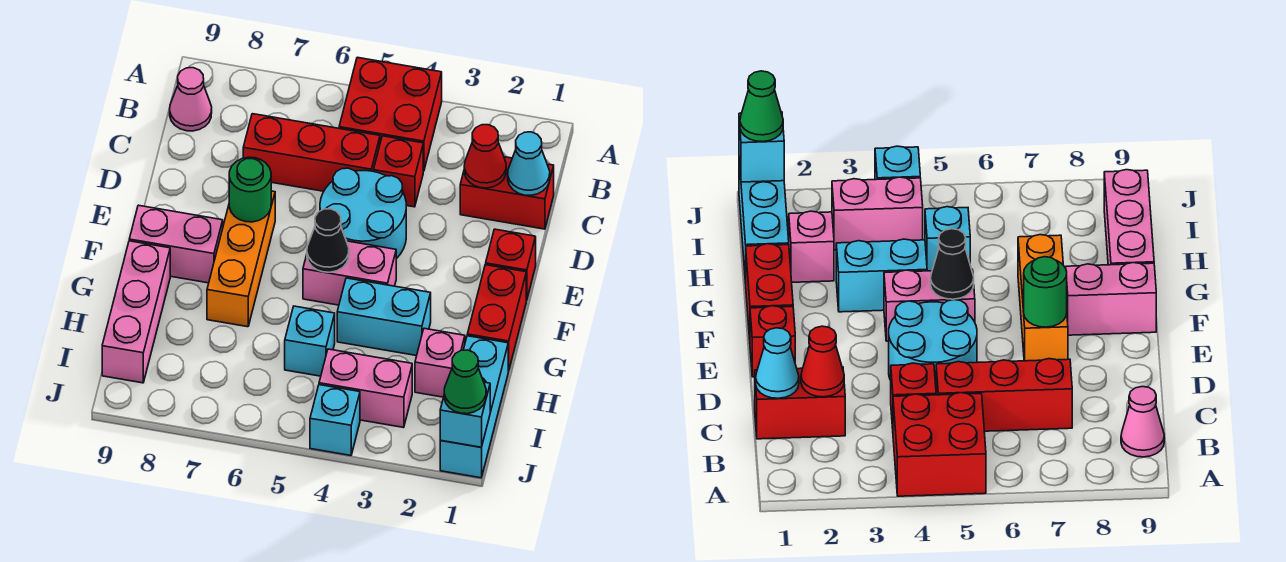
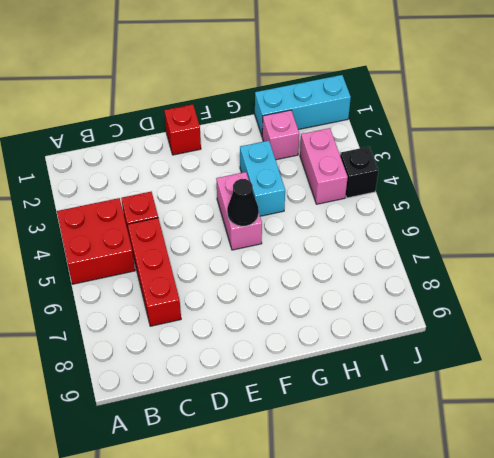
black 1x1 brick [340,147,378,198] -> cyan 1x1 brick [310,385,360,456]
none -> pink 1x1 cone [170,68,212,131]
none -> red 1x2 brick [460,157,554,229]
none -> cyan 2x2 round brick [320,168,406,259]

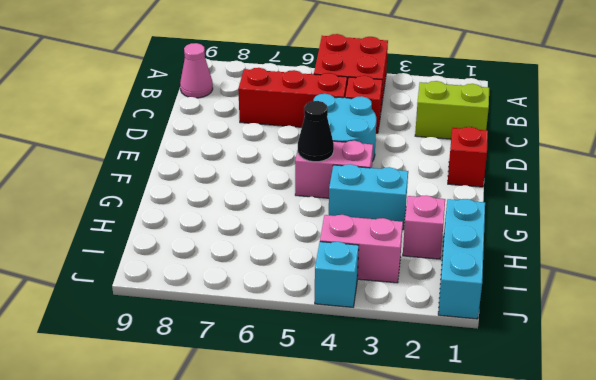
lime 1x2 brick [415,81,489,139] -> red 1x2 brick [460,157,554,229]
none -> orange 1x3 brick [207,191,275,327]
none -> red 1x2 brick [467,265,526,371]
none -> pink 1x2 brick [129,205,223,283]

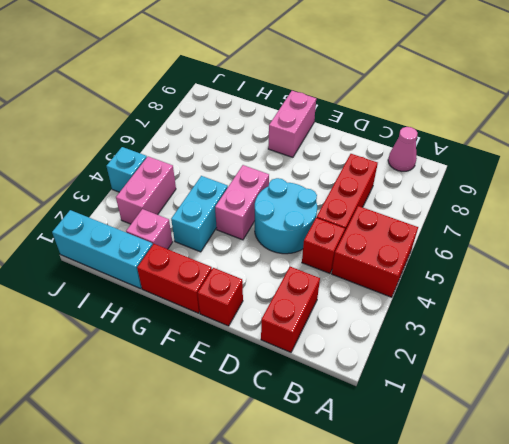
none -> orange 1x3 brick [207,191,275,327]
none -> pink 1x3 brick [102,241,170,383]
none -> cyan 1x1 brick [285,306,335,376]

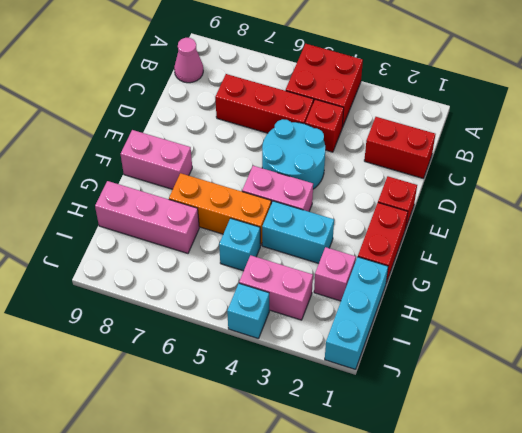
orange 1x3 brick [169,173,271,246] -> orange 1x3 brick turned to [207,191,275,327]
pink 1x3 brick [95,181,199,253] -> pink 1x3 brick turned to [102,241,170,383]
none -> cyan 1x1 cone [508,132,550,195]
none -> red 1x1 cone [464,125,506,188]
none -> green 1x1 round brick [229,157,271,222]

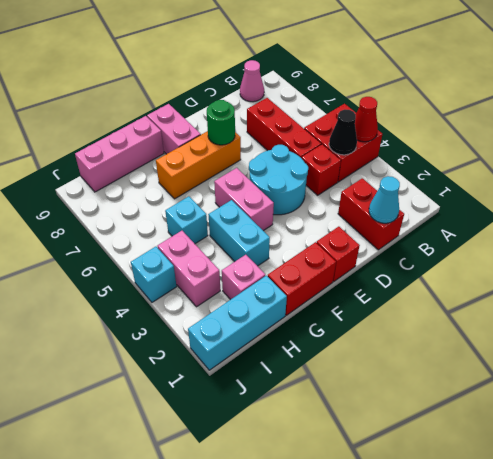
red 1x1 cone [355,97,378,142] -> red 1x1 cone moved to [464,125,506,188]
black 1x1 cone [329,110,357,155] -> black 1x1 cone moved to [307,209,349,272]
none -> cyan 1x1 brick [440,382,490,447]
none -> green 1x1 cone [444,350,486,414]

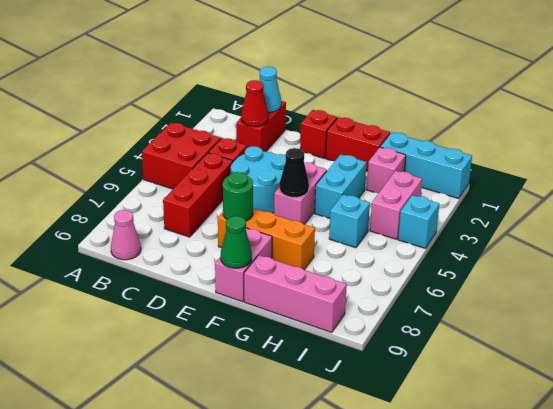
green 1x1 cone [221,216,252,268] -> green 1x1 cone moved to [444,350,486,414]
none -> cyan 1x1 brick [440,382,490,447]

